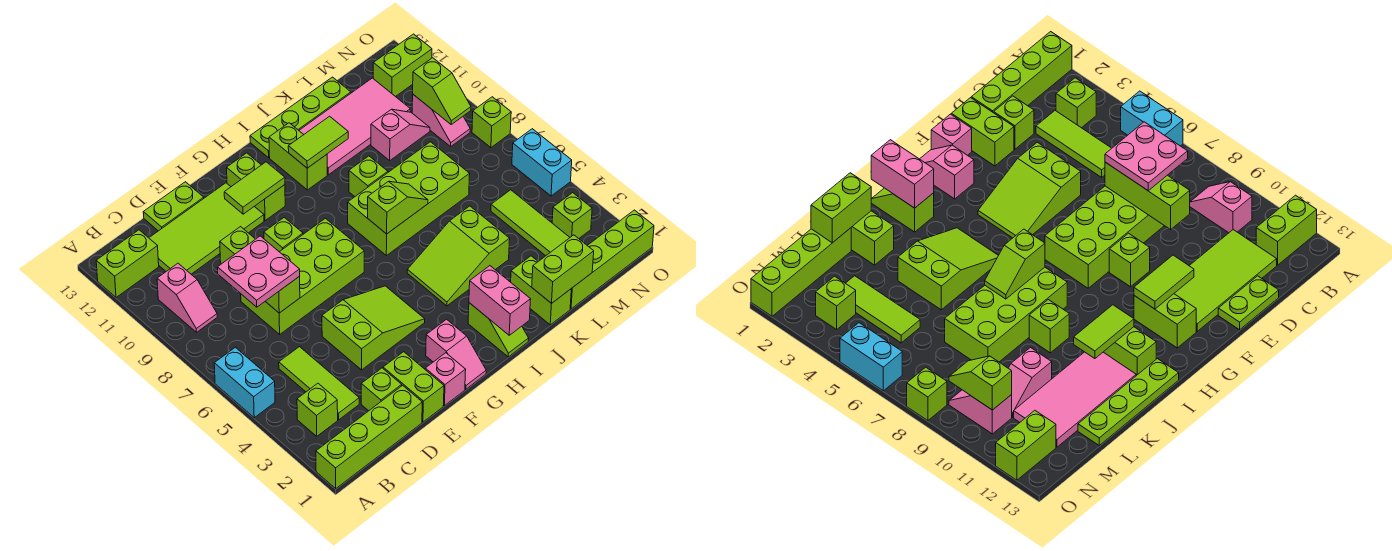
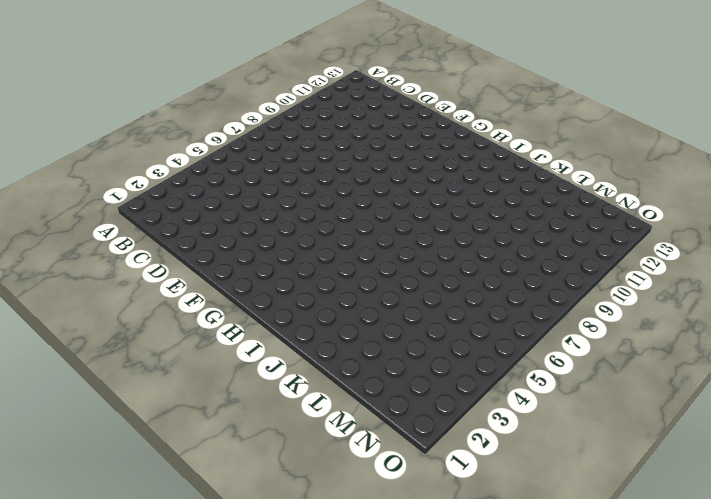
none -> lime 1x4 brick [316,385,422,489]
none -> cyan 1x2 brick [214,347,275,418]
none -> lime 1x2 brick [96,230,159,297]
none -> lime 1x1 brick [297,383,338,436]

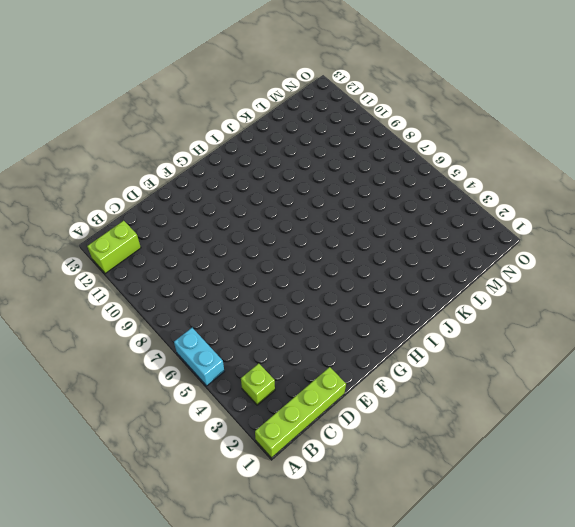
none -> pink 1x2 slope [157,263,217,332]
none -> lime 1x3 tile [279,347,359,420]
none -> lime 2x4 tile [149,183,264,274]
none -> lime 1x1 brick [361,368,402,411]

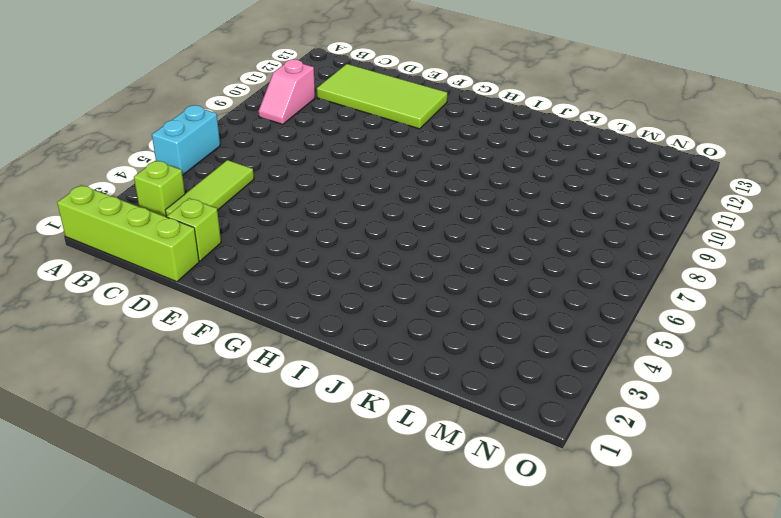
none -> lime 1x2 brick [96,230,159,297]
none -> lime 2x4 brick [241,218,364,334]
none -> lime 1x2 plate [143,182,204,231]
none -> lime 1x2 brick [383,352,444,422]

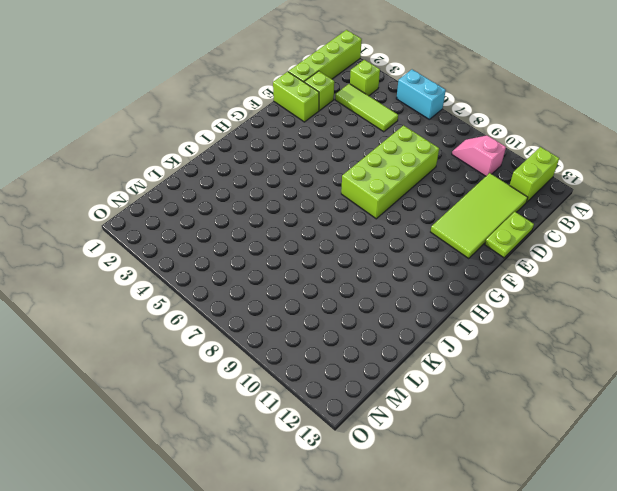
none -> lime 2x3 slope [322,286,425,370]
none -> pink 1x1 brick [425,353,466,406]
none -> lime 1x1 brick [264,217,303,252]
none -> pink 1x2 slope [426,319,486,389]

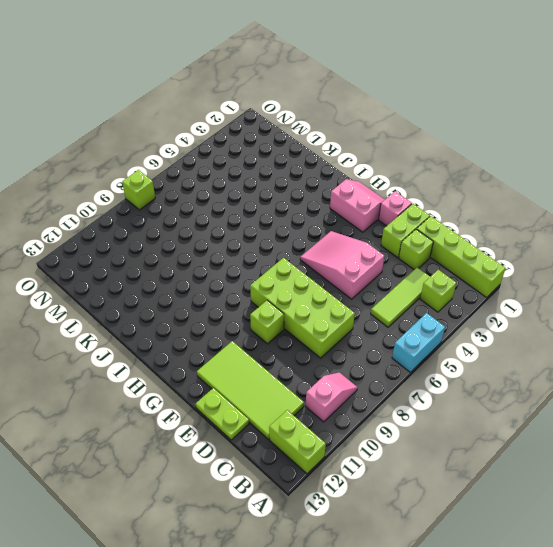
pink 2x3 slope [300,231,384,299] -> lime 2x3 slope [322,286,425,370]
pink 2x2 slope [330,179,385,232] -> pink 1x2 slope [426,319,486,389]
none -> lime 1x2 brick [227,153,285,221]
none -> lime 1x2 slope [468,303,529,357]
none -> lime 2x3 slope [407,206,510,306]
none -> lime 2x4 brick [348,142,470,256]

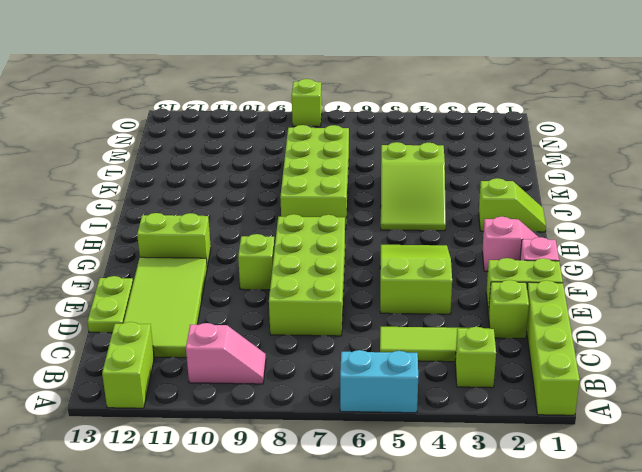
none -> lime 1x2 brick [269,123,327,190]
none -> lime 1x4 plate [250,77,351,158]
none -> lime 1x1 brick [349,156,388,197]
none -> pink 2x4 tile [299,78,410,175]

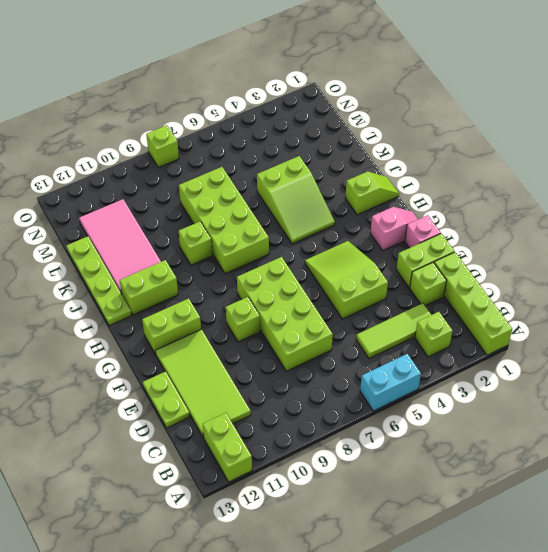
none -> pink 1x2 slope [157,263,217,332]
none -> lime 1x2 brick [511,256,571,325]
none -> lime 1x4 brick [570,210,654,309]
none -> pink 1x2 slope [371,109,430,160]

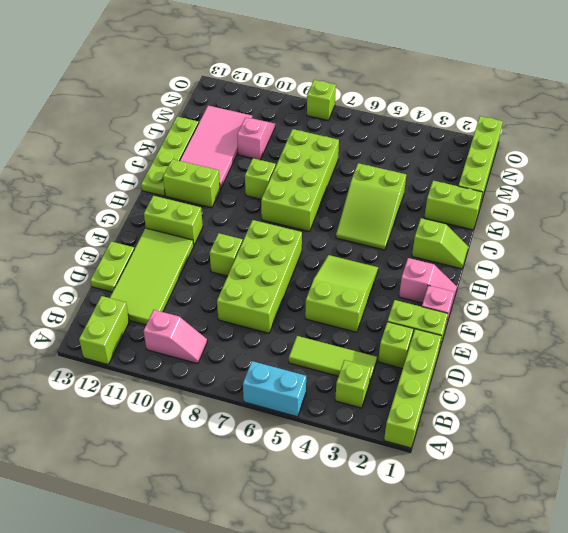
none -> lime 1x3 tile [491,190,570,256]
none -> lime 1x1 brick [552,193,592,238]
none -> pink 1x2 slope [412,95,470,146]
none -> lime 1x2 brick [373,34,432,97]

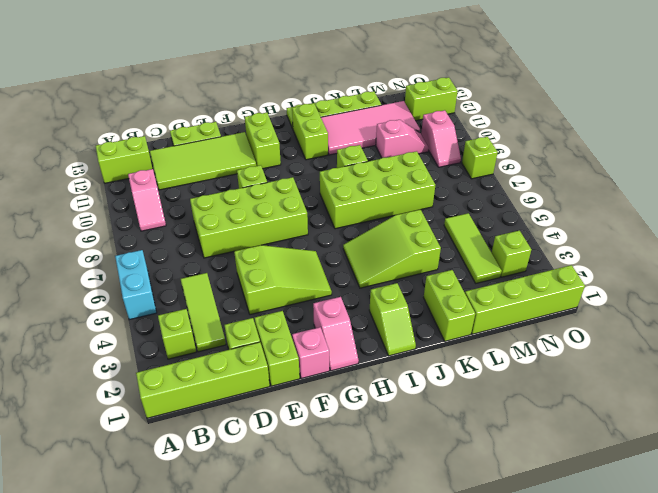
none -> cyan 1x2 brick [512,129,572,196]
none -> lime 1x3 brick [220,227,300,313]
none -> lime 1x2 tile [224,162,285,214]
none -> pink 1x2 brick [469,266,531,335]

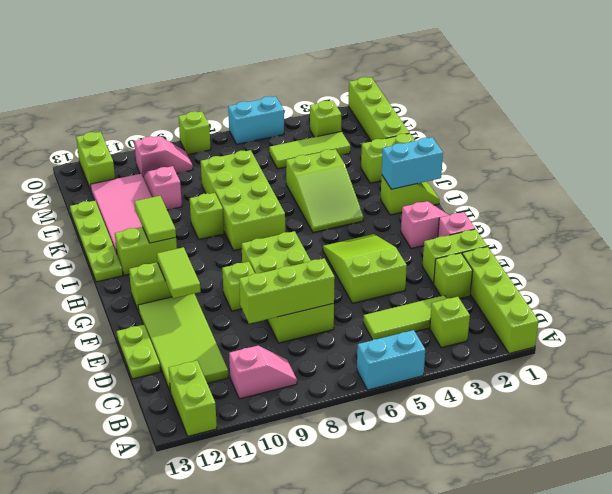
cyan 1x2 brick [382,137,443,189] -> pink 1x2 brick [469,266,531,335]
none -> lime 1x2 slope [368,181,428,234]
none -> lime 1x2 brick [532,235,594,303]
none -> lime 1x2 slope [413,58,471,124]
none -> pink 2x2 plate [217,236,300,307]

